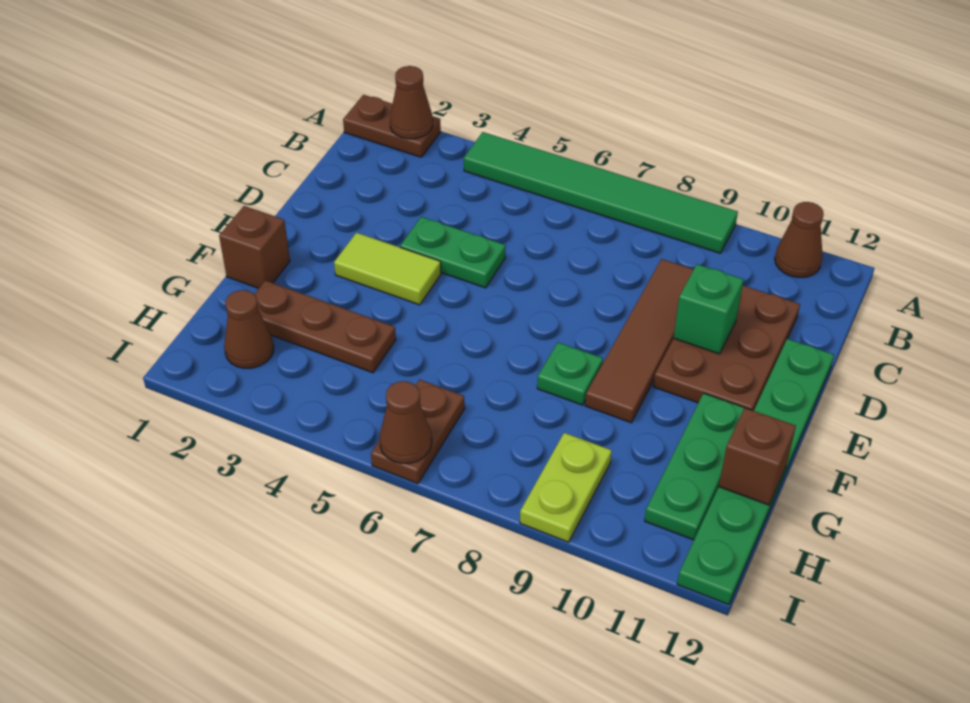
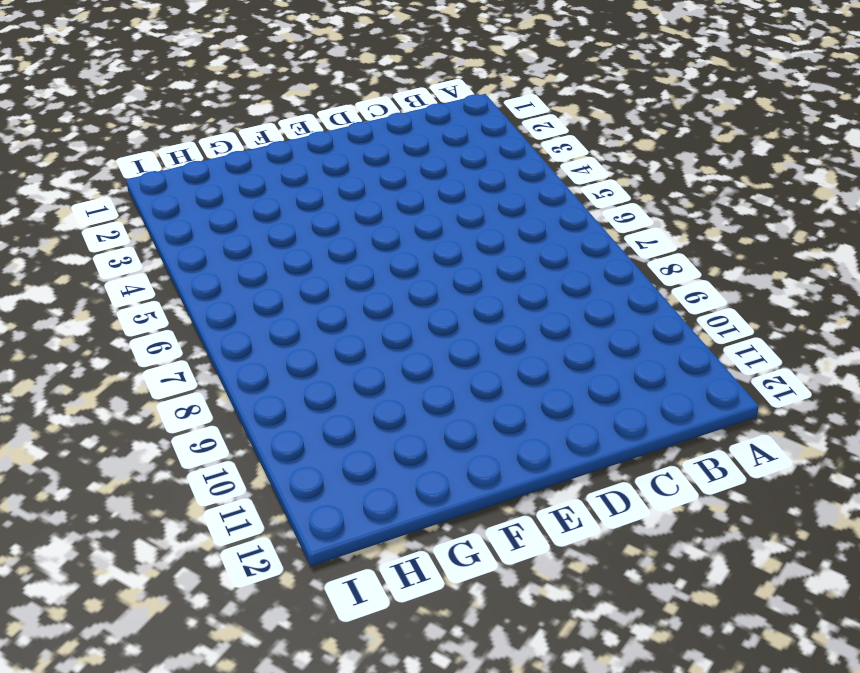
none -> brown 1x2 plate [343,95,441,157]
none -> green 1x6 tile [464,132,738,253]
none -> brown 1x1 cone [775,202,824,277]

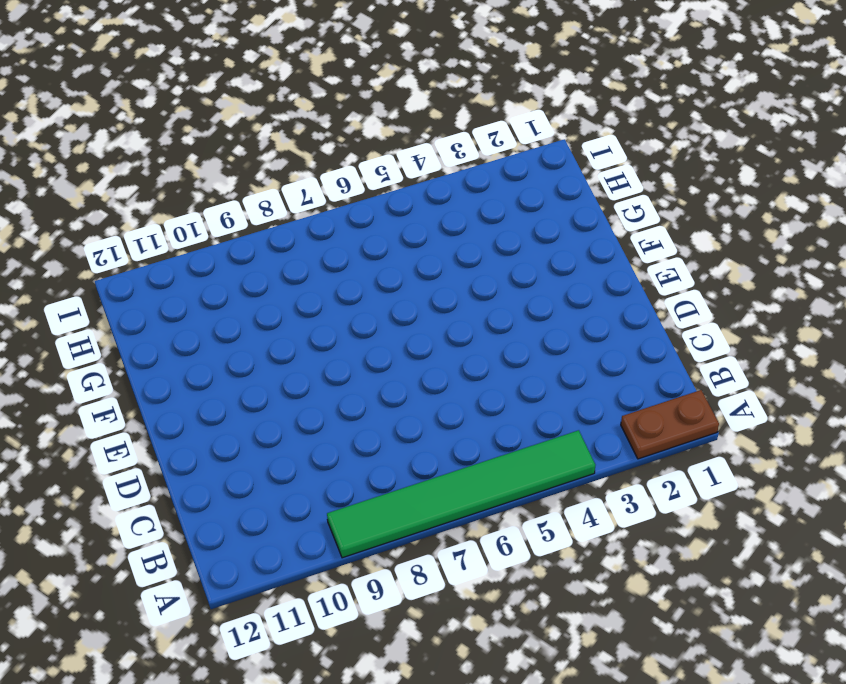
none -> brown 1x1 cone [775,202,824,277]
none -> brown 1x4 tile [585,259,694,423]
none -> brown 2x3 plate [653,286,800,411]

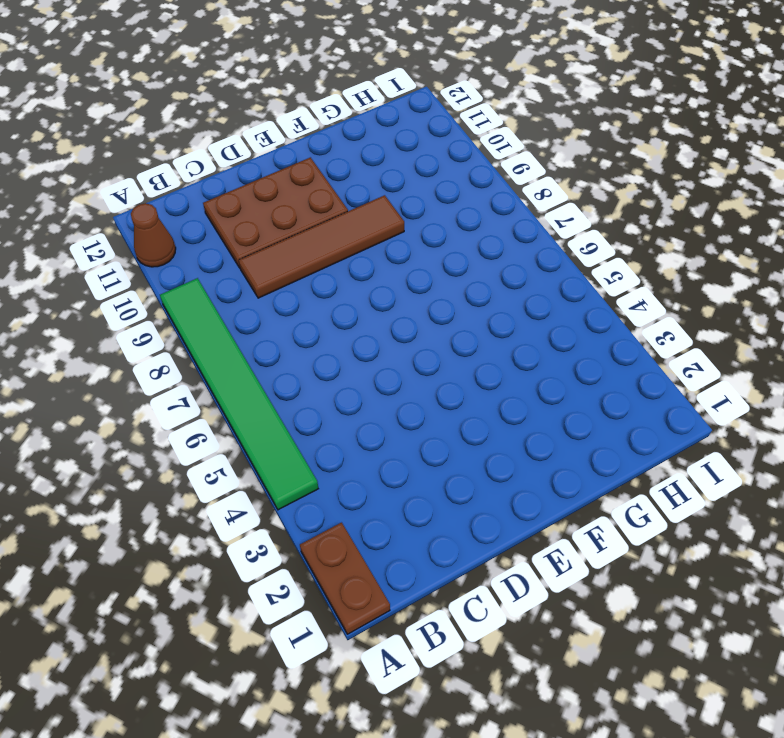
none -> green 1x2 plate [400,217,506,288]
none -> green 1x6 plate [677,339,834,605]
none -> lime 1x2 tile [334,233,441,305]

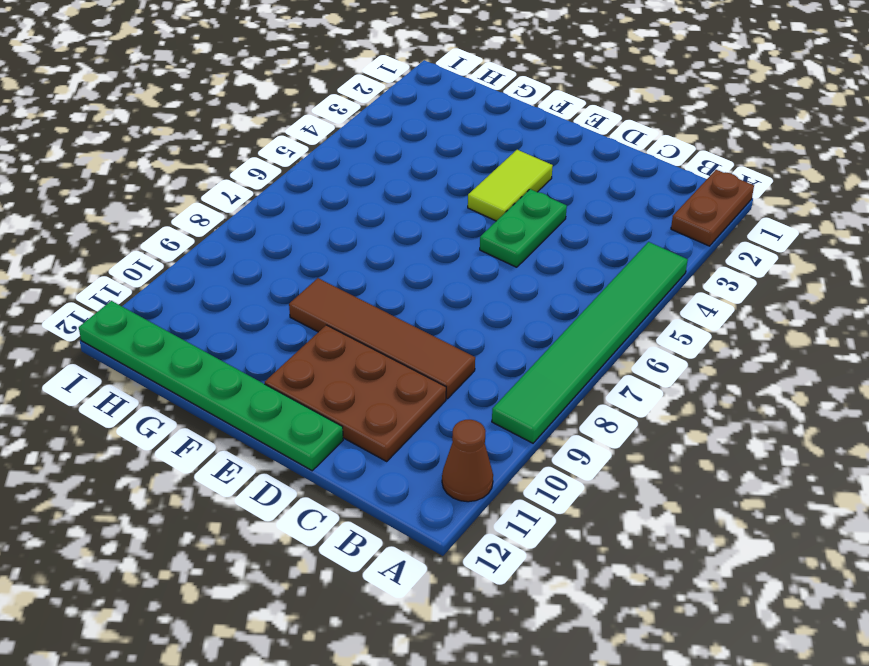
none -> brown 1x1 brick [219,206,290,288]
none -> green 1x1 plate [537,342,603,405]
none -> green 1x3 plate [645,393,744,540]

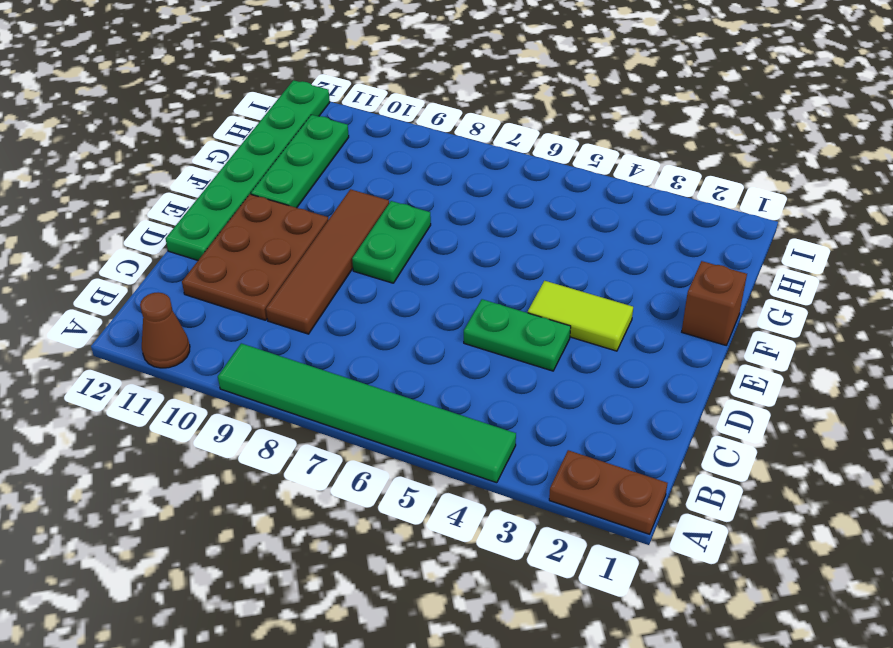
green 1x2 plate [352,201,431,283] -> green 1x1 plate [537,342,603,405]
none -> brown 1x3 plate [254,280,396,373]
none -> brown 1x1 cone [224,290,274,368]
none -> brown 1x2 plate [371,380,465,484]

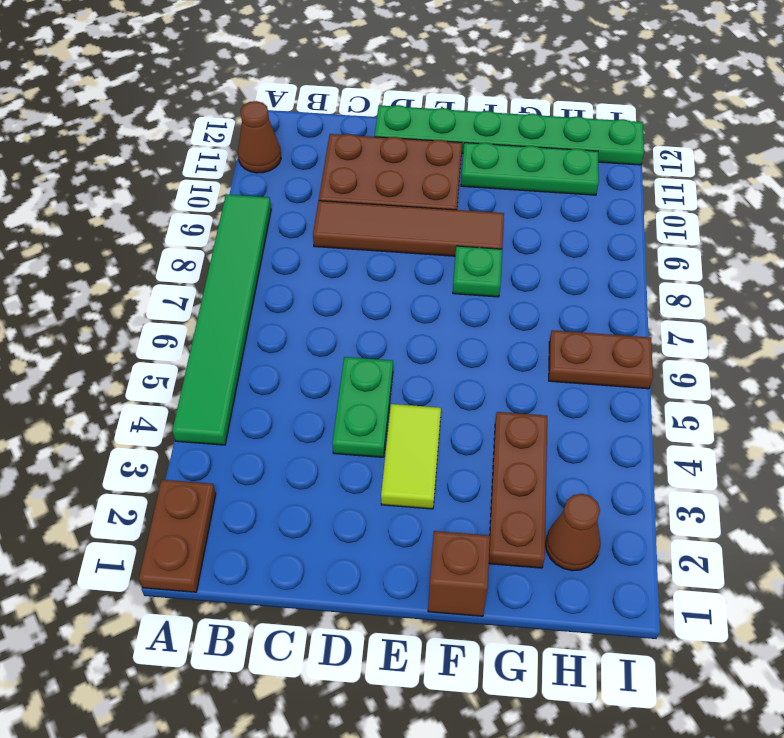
none -> lime 1x2 plate [520,433,612,542]
none -> brown 1x1 cone [390,66,433,139]
none -> green 1x1 brick [674,264,744,354]

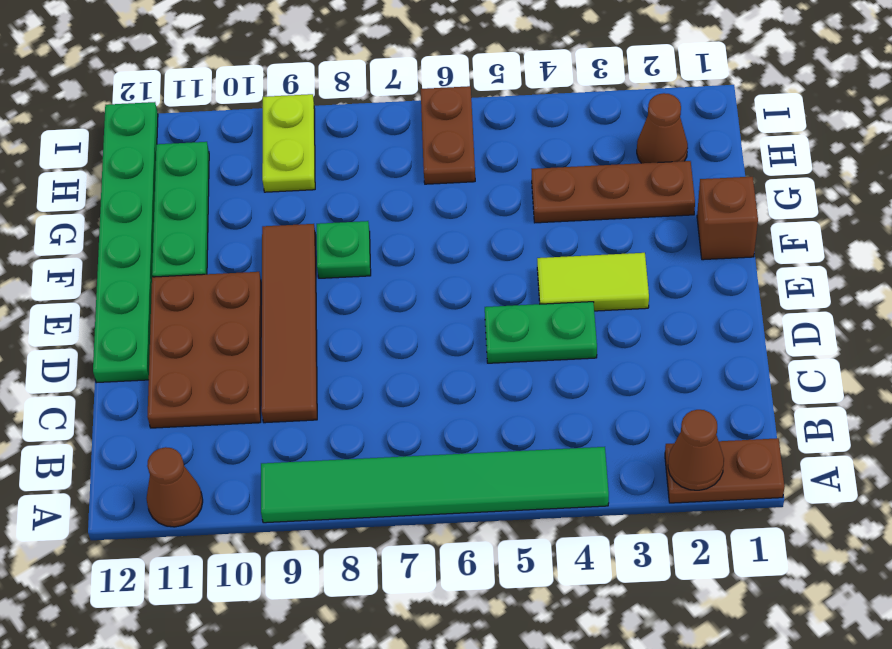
none -> green 1x1 brick [674,264,744,354]
none -> brown 1x1 brick [719,408,796,505]
none -> brown 1x1 cone [380,381,432,463]

